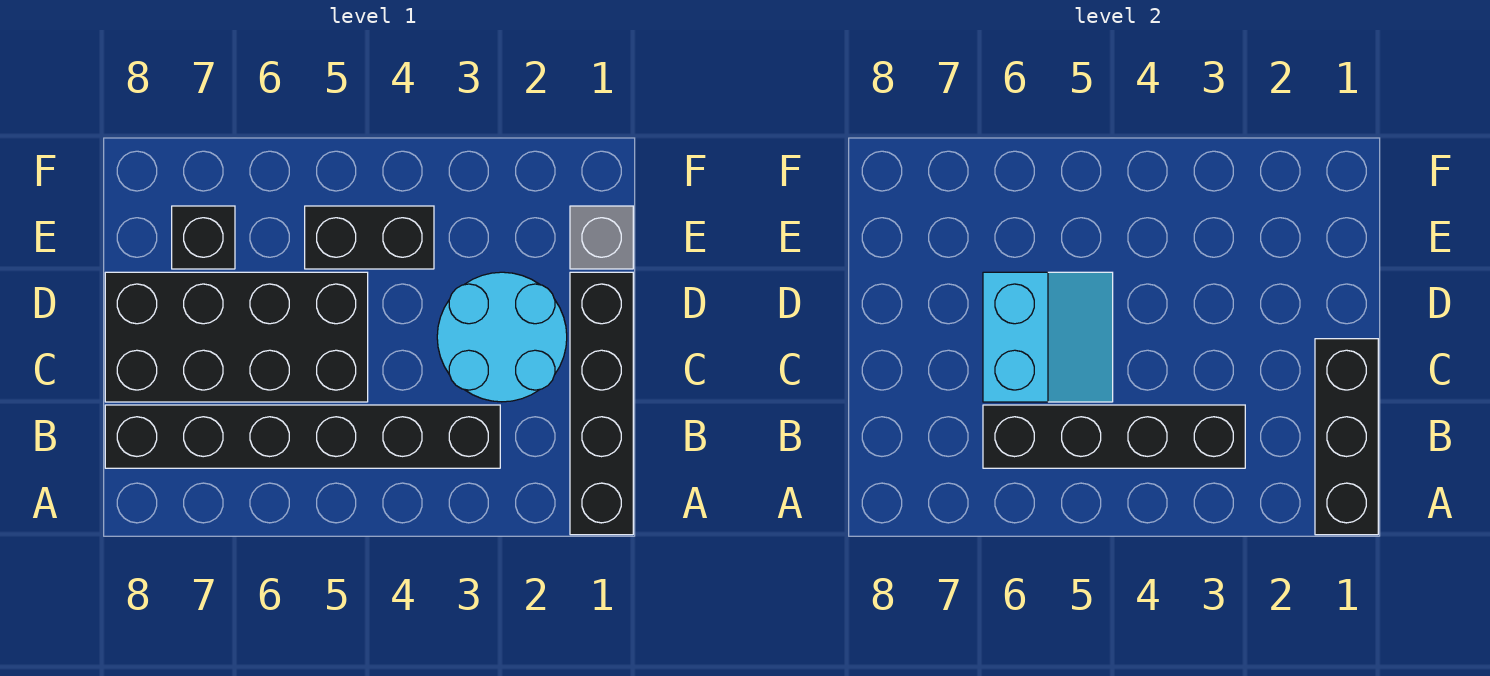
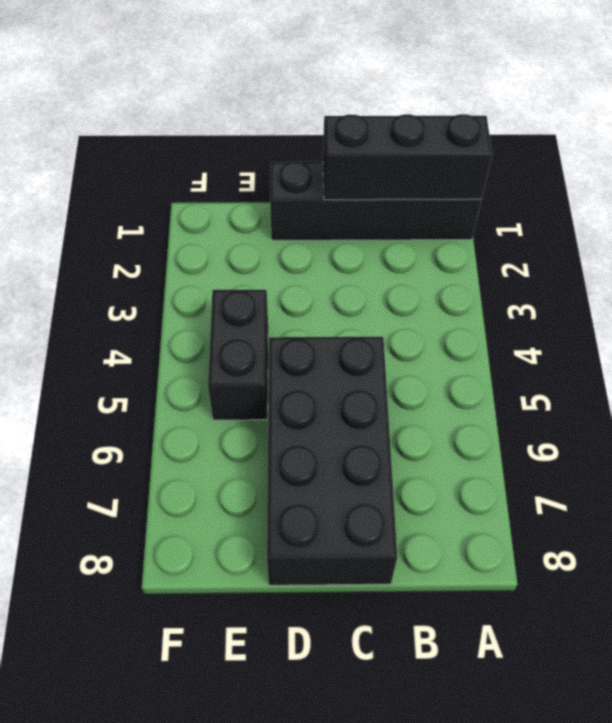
none -> black 1x6 brick [105,405,500,468]
none -> cyan 2x2 round brick [437,272,567,402]

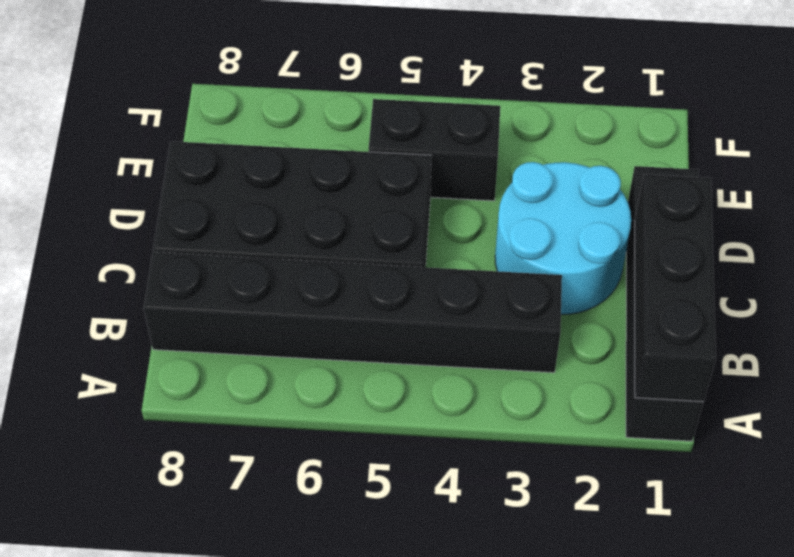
none -> grey 1x1 brick [570,206,633,269]
none -> black 1x1 brick [172,206,235,269]

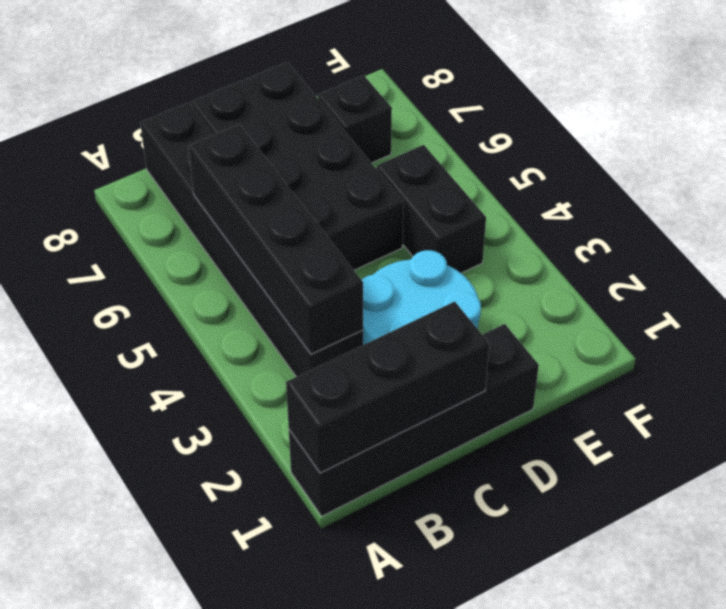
none -> grey 1x1 brick [570,206,633,269]
none -> cyan 2x2 slope [983,272,1113,402]

